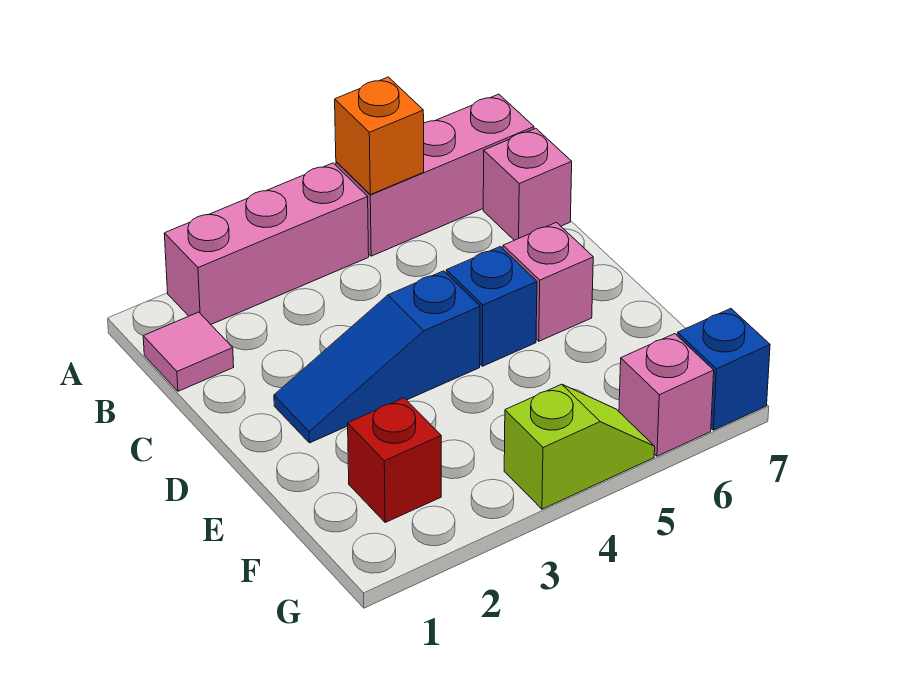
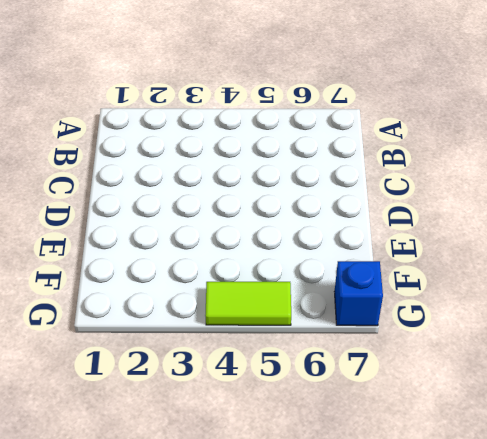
lime 1x2 tile [205,282,291,325] -> lime 1x2 slope [504,384,655,509]
none -> pink 1x3 brick [164,163,369,324]
none -> pink 1x3 brick [336,94,534,256]
none -> pink 1x1 tile [143,312,234,391]

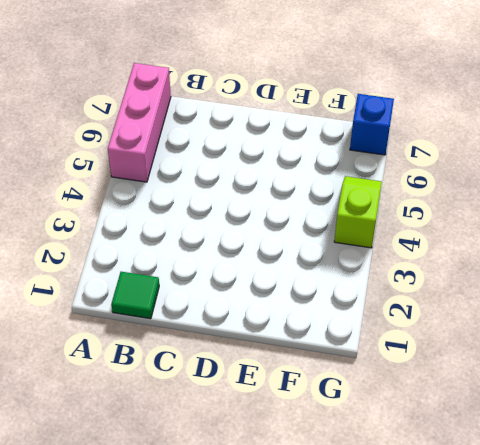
green 1x1 tile [111,272,159,319] -> pink 1x1 tile [143,312,234,391]
none -> pink 1x3 brick [164,163,369,324]
none -> pink 1x1 brick [483,128,572,240]
none -> blue 1x3 slope [274,271,480,443]

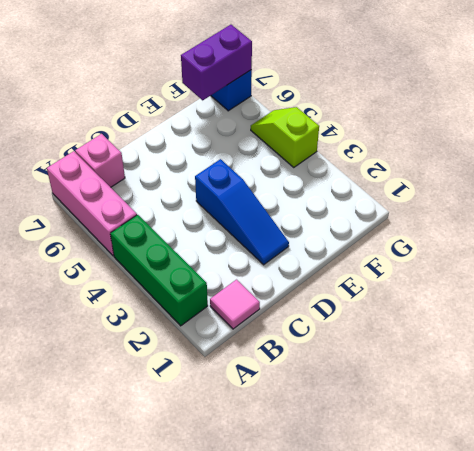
green 1x3 brick [110,215,208,326] -> pink 1x3 brick [164,163,369,324]
purple 1x2 brick [181,25,252,100] -> none
none -> blue 1x1 brick [446,247,537,366]
none -> pink 1x1 brick [503,222,593,341]
none -> red 1x1 brick [348,398,441,522]

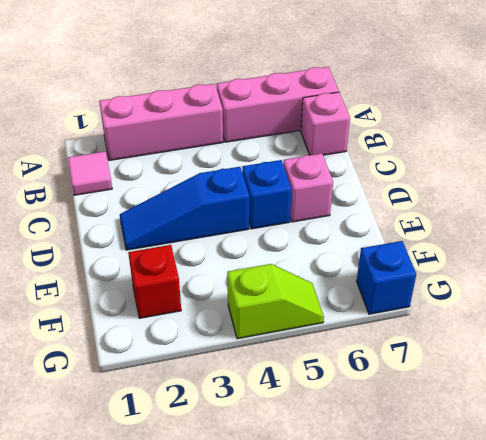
none -> pink 1x1 brick [619,334,714,456]
none -> orange 1x1 brick [335,77,424,195]

